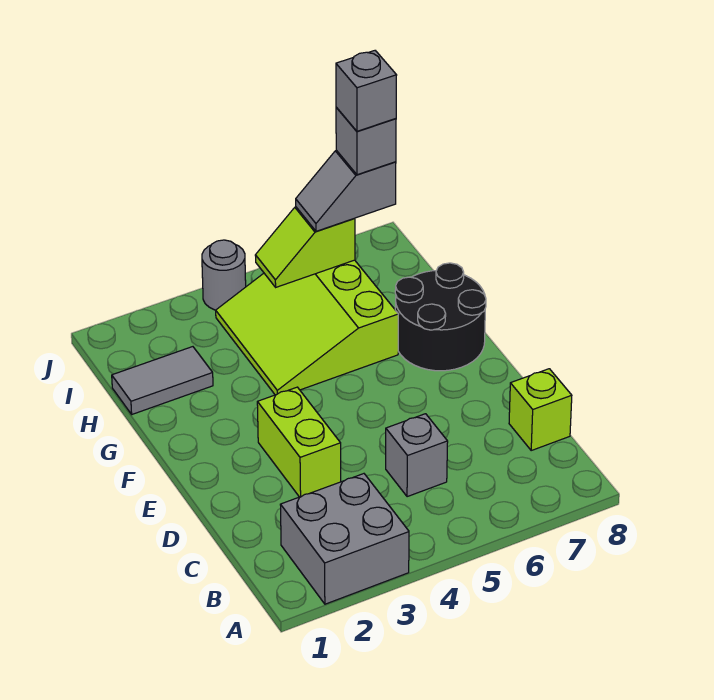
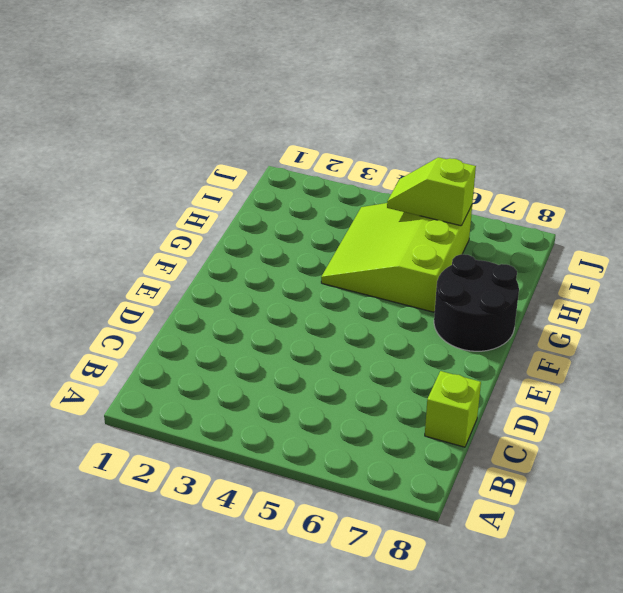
none -> grey 2x2 brick [280,474,409,604]
none -> grey 1x1 brick [386,414,448,497]
none -> lime 1x2 brick [257,387,341,497]

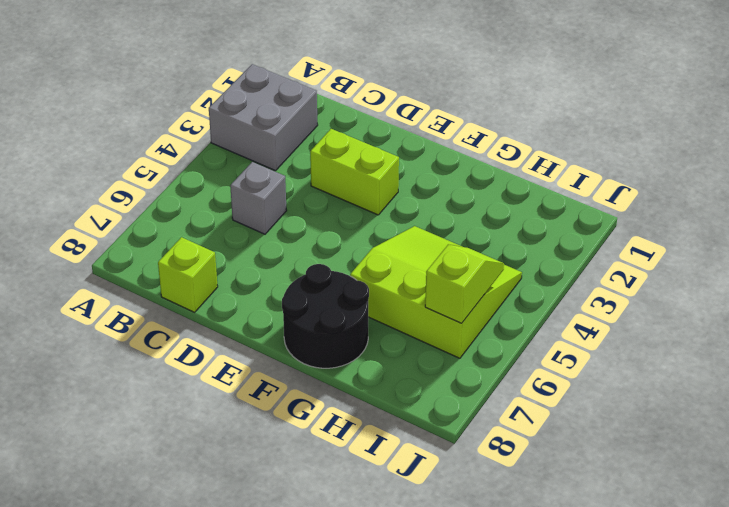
none -> grey 1x2 tile [112,347,213,414]
none -> grey 1x1 round brick [202,240,246,310]
none -> grey 1x2 slope [296,150,396,231]

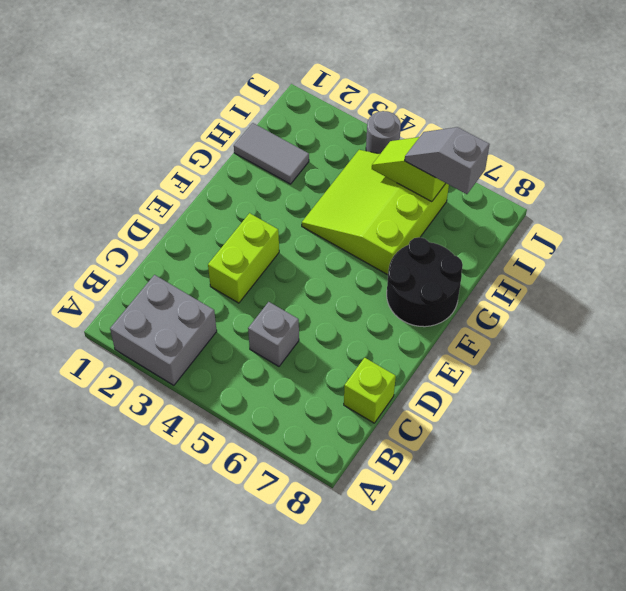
none -> grey 1x1 brick [336,108,396,175]
none -> grey 1x1 brick [336,51,397,131]

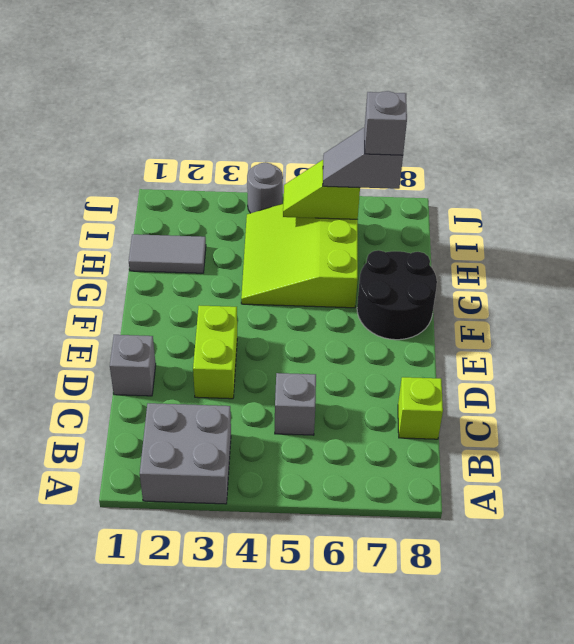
grey 1x1 brick [110,335,156,396] -> grey 1x1 brick moved to [336,51,397,131]

